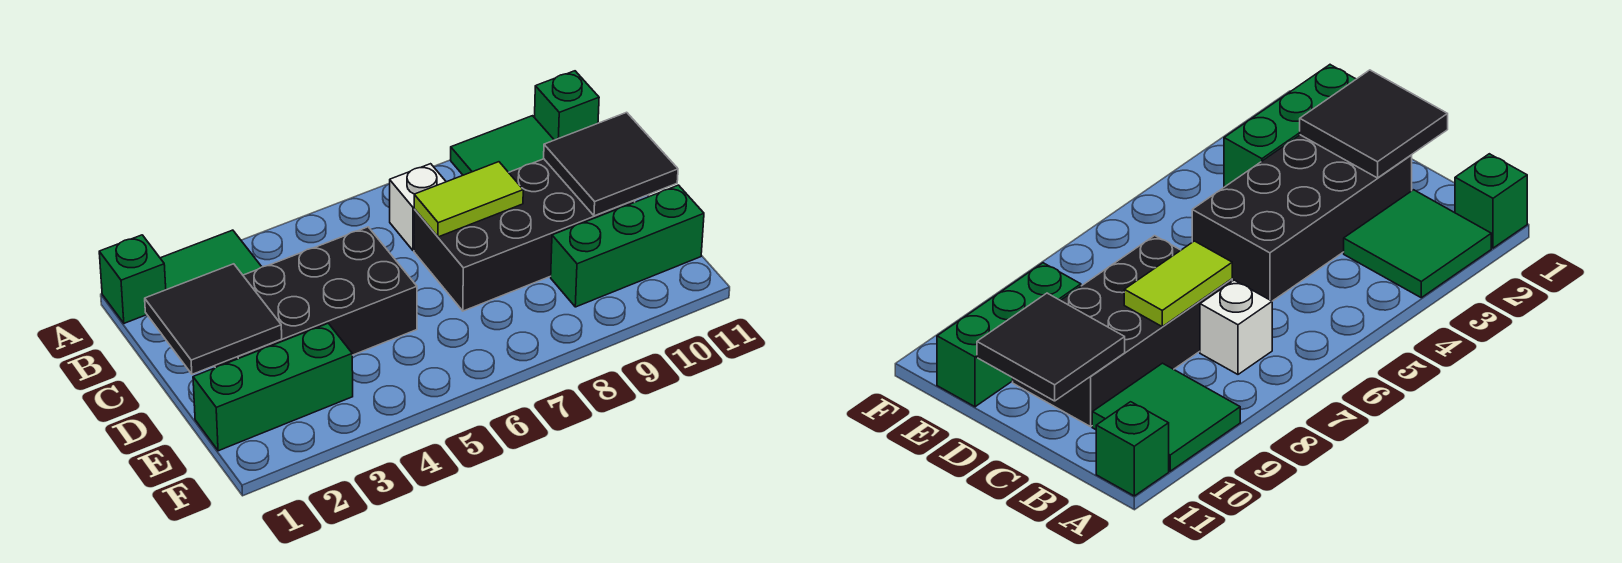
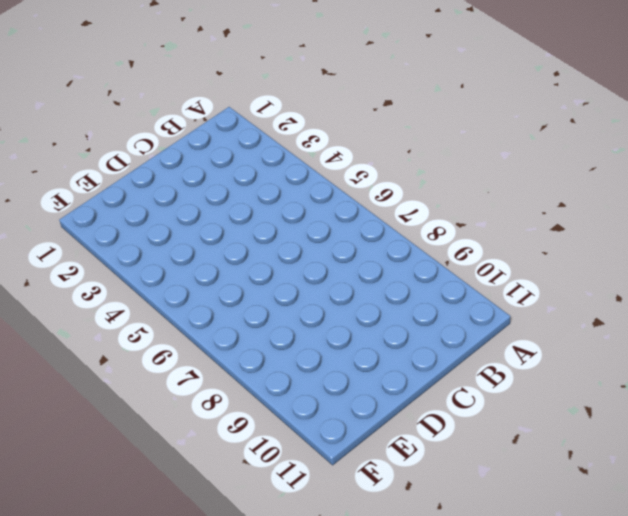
none -> green 1x1 brick [99,235,166,323]
none -> green 2x2 tile [160,230,262,290]
none -> green 2x2 tile [451,116,554,175]

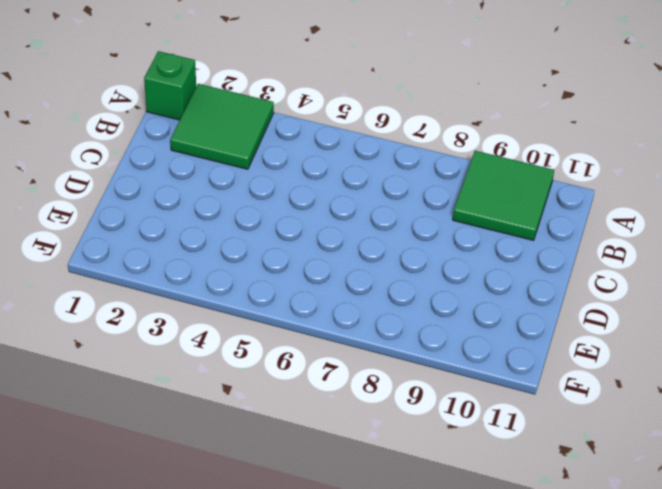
none -> green 1x1 brick [535,71,599,140]
none -> white 1x1 brick [390,164,446,251]
none -> black 2x4 brick [214,227,417,368]

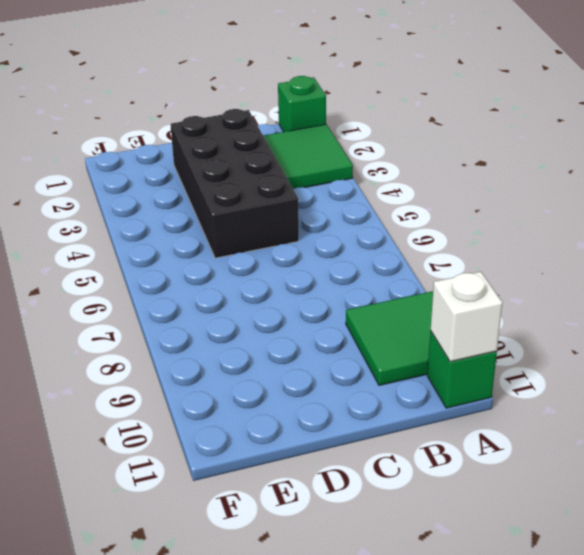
white 1x1 brick [431,272,503,362] -> white 1x1 brick moved to [390,164,446,251]
none -> black 2x4 brick [414,159,635,311]
none -> green 1x3 brick [193,323,353,451]
none -> green 1x3 brick [551,185,704,307]

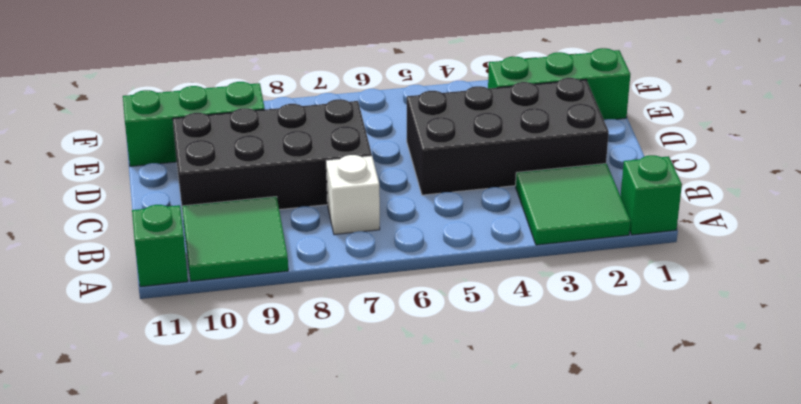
none -> black 2x2 tile [145,264,282,374]
none -> lime 1x2 tile [414,162,523,237]
none -> black 2x2 tile [544,112,678,216]

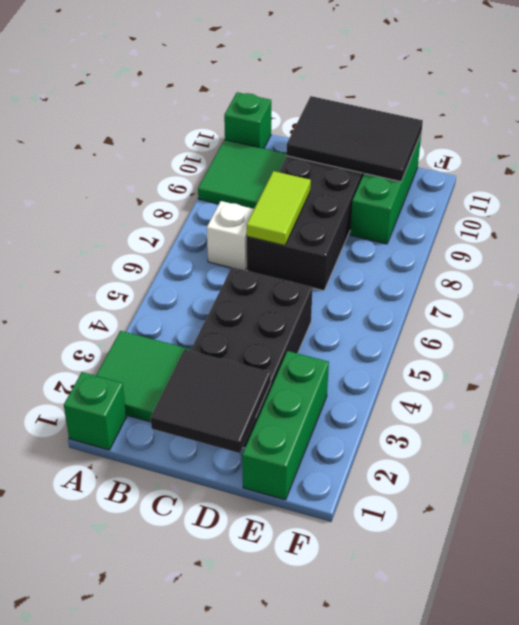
black 2x3 tile [286,96,423,182] -> black 2x2 tile [544,112,678,216]

